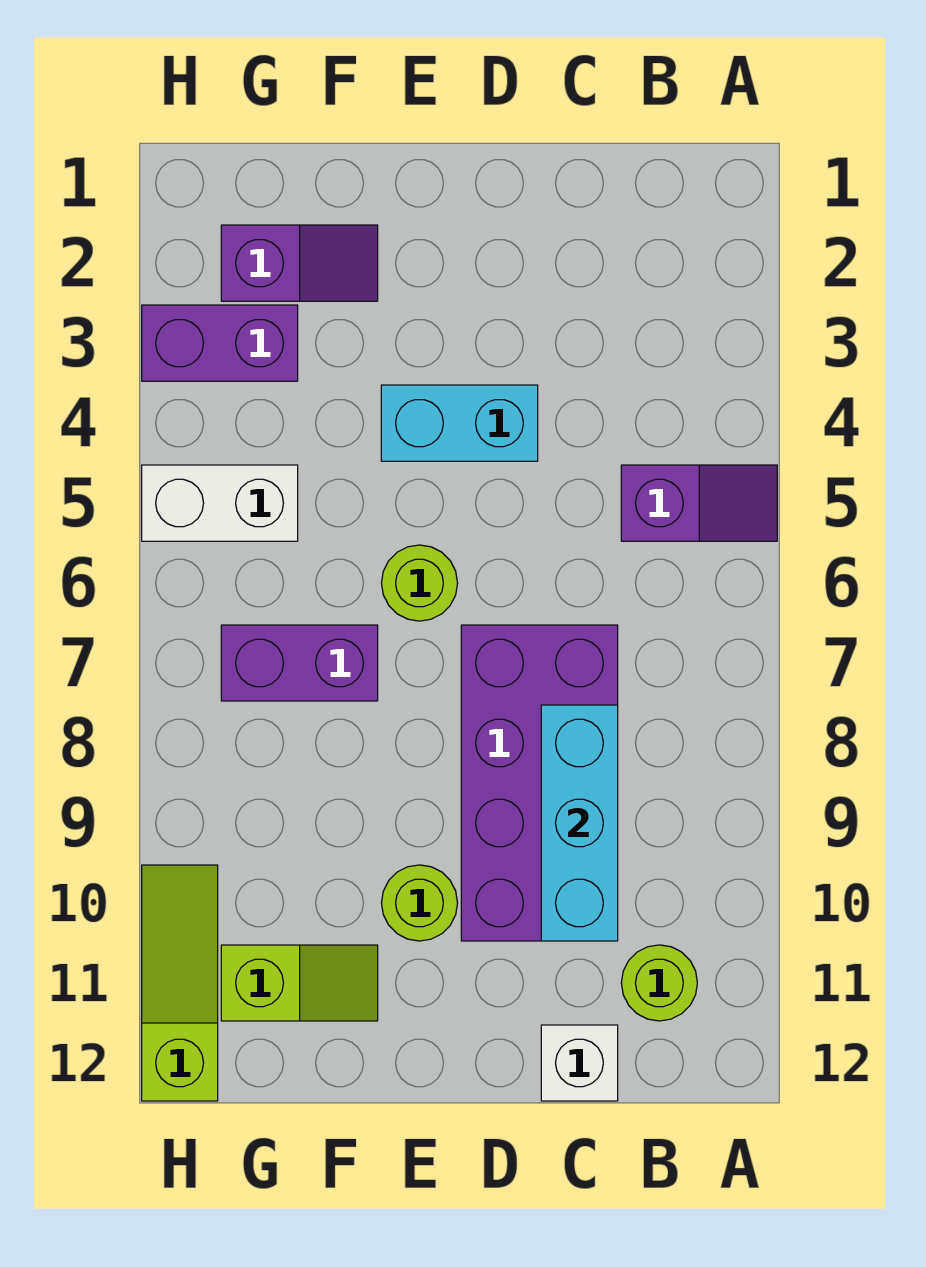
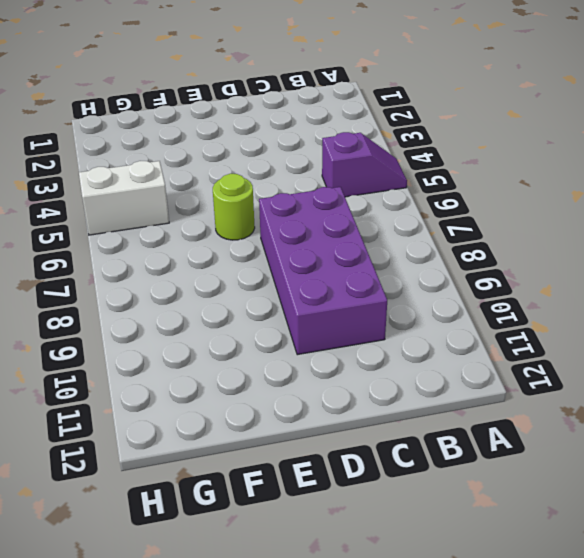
none -> lime 1x1 round brick [621,945,697,1021]
none -> white 1x1 brick [541,1025,618,1101]
none -> cyan 1x2 brick [381,385,538,461]

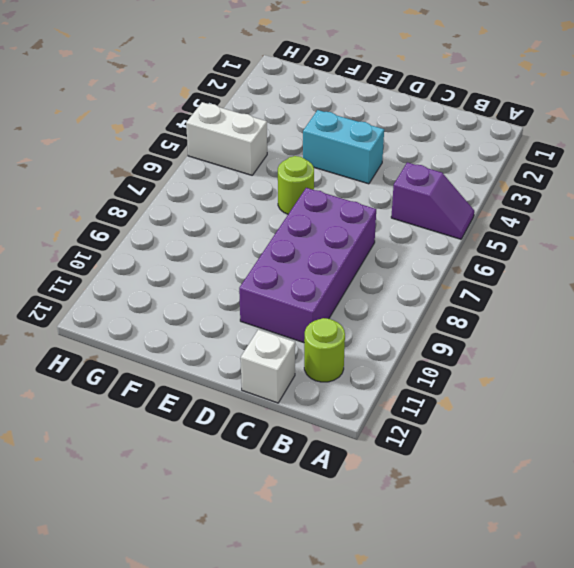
none -> lime 1x1 round brick [382,865,458,941]
none -> purple 1x2 slope [221,225,378,301]
none -> purple 1x2 brick [221,625,378,701]

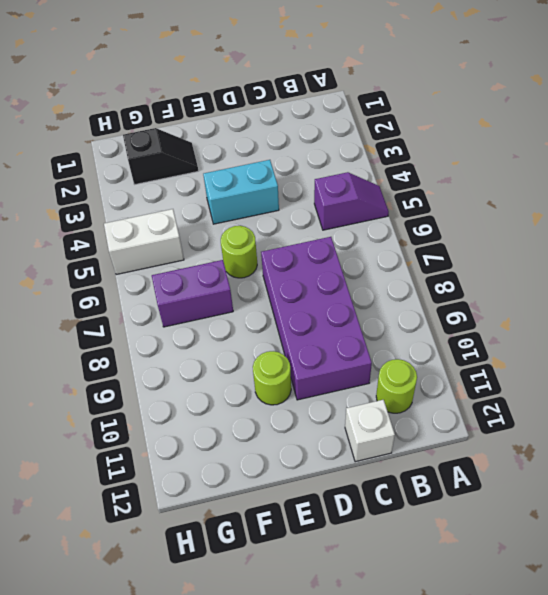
black 1x2 slope [123,128,198,185] -> purple 1x2 slope [221,225,378,301]
none -> lime 1x2 slope [221,945,378,1021]
none -> purple 1x2 brick [142,305,298,381]
none -> lime 1x3 slope [142,865,218,1101]

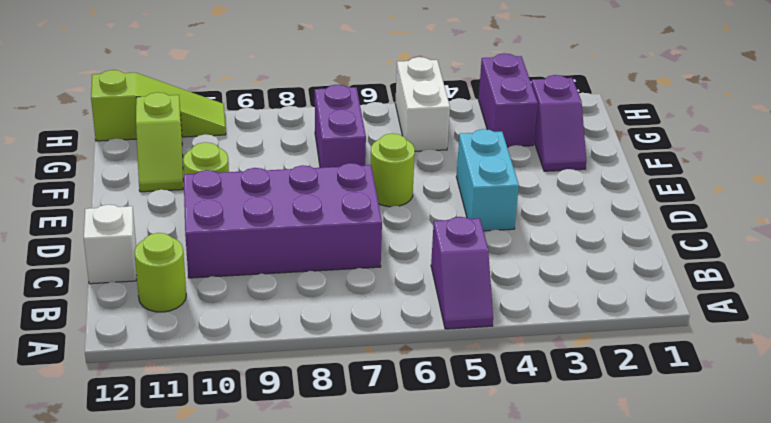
none -> cyan 1x3 brick [541,705,618,941]

